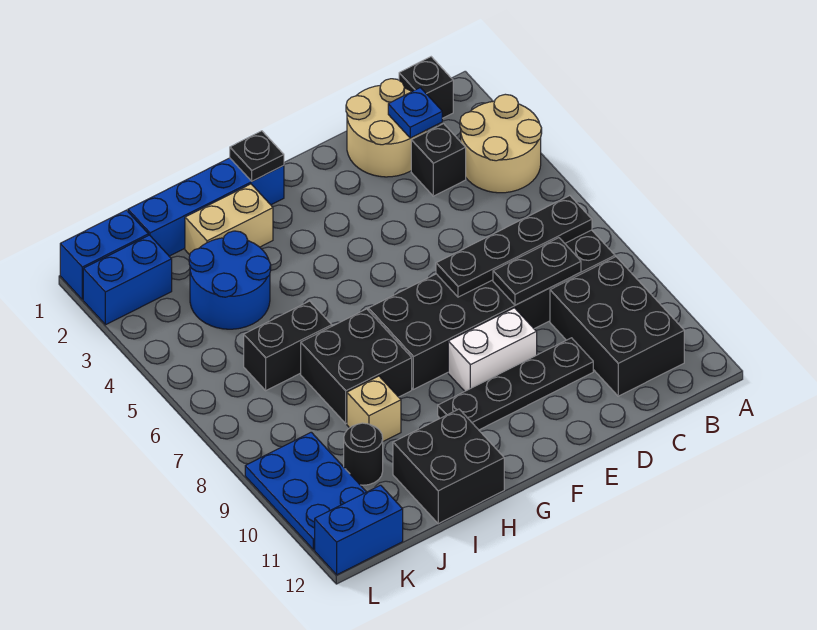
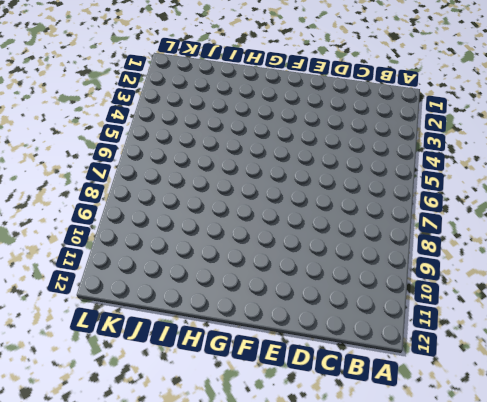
none -> tan 2x2 round brick [460,94,542,193]
none -> black 1x1 brick [399,57,453,118]
none -> black 2x6 brick [368,230,615,389]

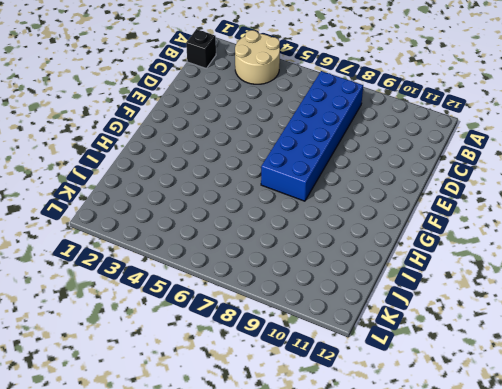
blue 2x6 brick [261,71,363,201] -> black 2x6 brick [368,230,615,389]
none -> black 2x3 brick [550,257,684,396]
none -> tan 2x2 round brick [346,79,427,177]
none -> black 1x1 brick [411,124,466,196]

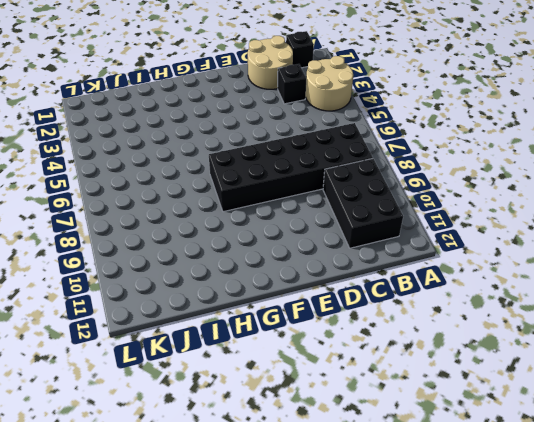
none -> black 1x4 plate [438,338,593,430]
none -> white 1x2 brick [448,308,537,391]
none -> blue 1x4 brick [128,158,284,256]

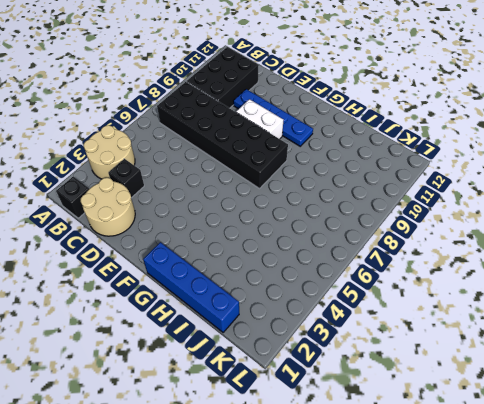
blue 1x4 plate [234,89,313,146] -> black 1x4 plate [438,338,593,430]
none -> tan 1x2 brick [185,184,273,255]
none -> black 2x2 brick [301,309,412,423]
none -> black 2x2 brick [393,409,504,524]

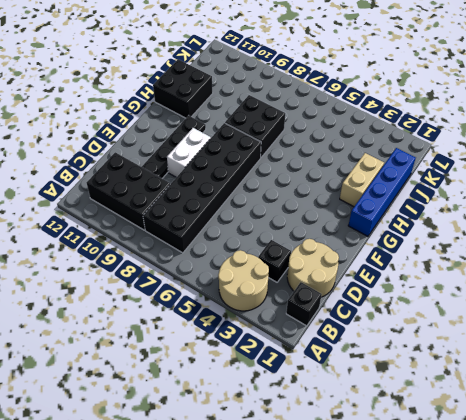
none -> blue 2x2 round brick [189,231,271,329]
none -> black 1x2 brick [244,301,332,390]
none -> tan 1x1 brick [347,376,401,441]

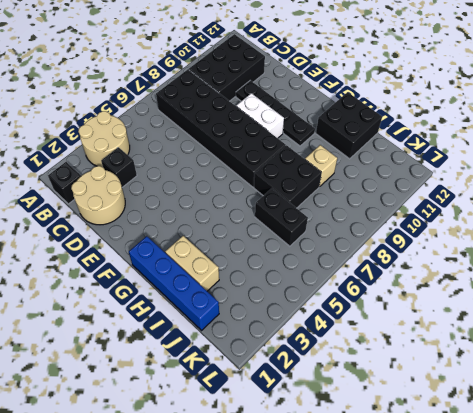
none -> blue 2x2 round brick [189,231,271,329]
none -> black 1x1 round brick [344,423,383,485]
none -> blue 1x2 brick [60,210,148,300]

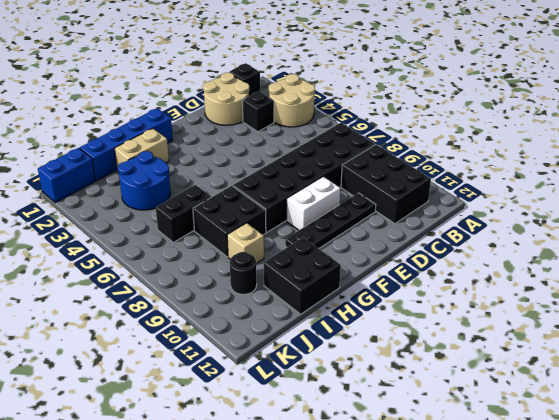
none -> blue 1x2 brick [83,235,172,325]
none -> blue 2x3 plate [245,432,366,550]
none -> blue 1x2 brick [315,485,403,575]

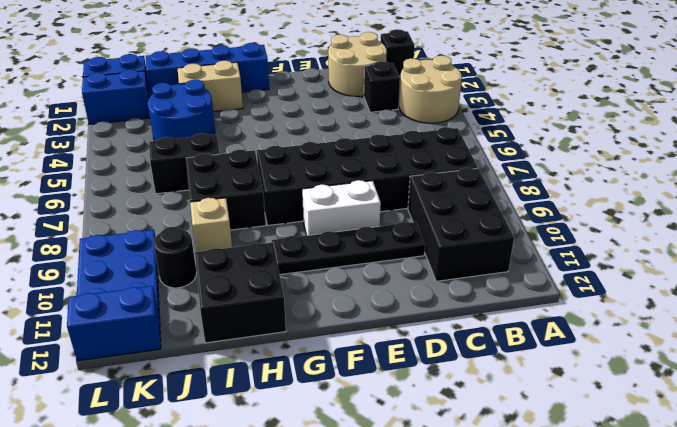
none -> black 1x4 plate [436,196,592,297]
none -> blue 1x1 plate [388,88,442,138]
none -> black 1x2 plate [493,238,581,305]

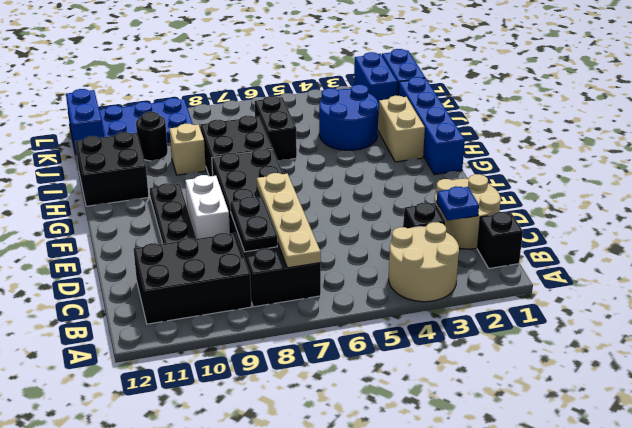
tan 1x4 plate [257,173,321,268] -> black 1x4 plate [436,196,592,297]
none -> black 1x1 plate [230,131,284,181]

